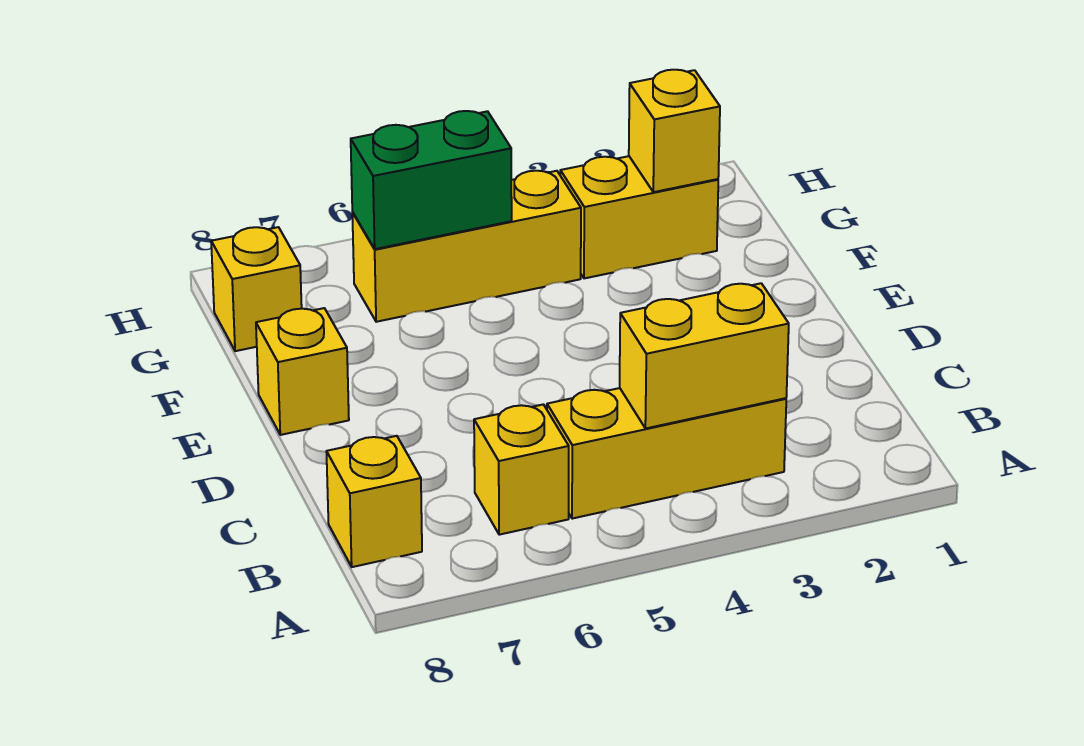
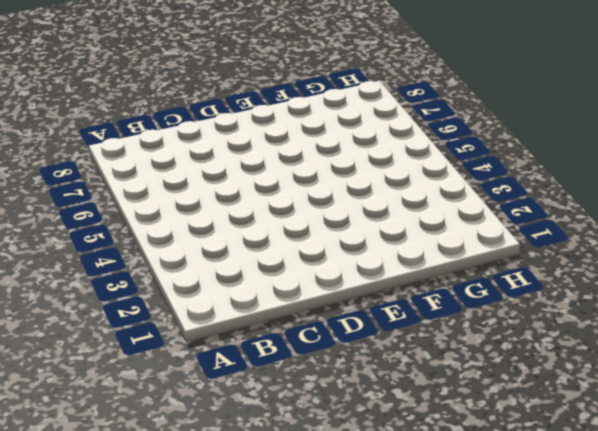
none -> yellow 1x3 brick [547,388,786,519]
none -> yellow 1x1 brick [474,404,569,535]

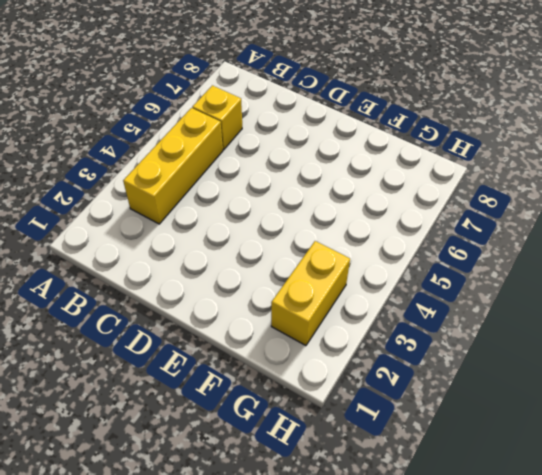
none -> yellow 1x1 brick [326,436,422,567]
none -> yellow 1x1 brick [256,308,349,435]

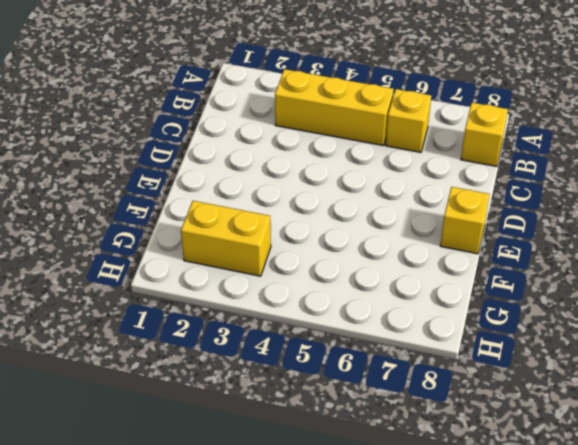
none -> yellow 1x3 brick [352,171,581,322]
none -> yellow 1x1 brick [211,227,302,351]

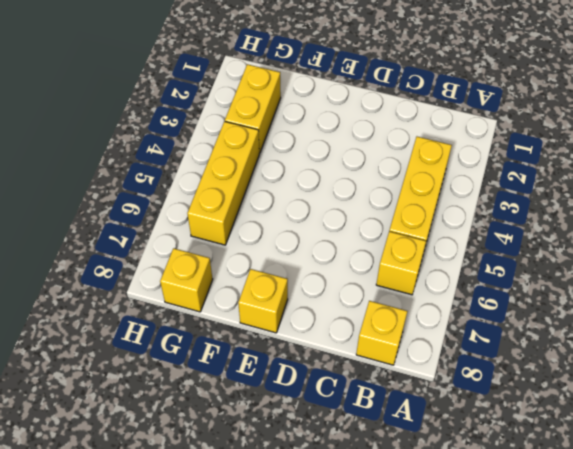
none -> yellow 1x2 brick [620,283,789,429]
none -> yellow 1x1 brick [629,70,720,192]

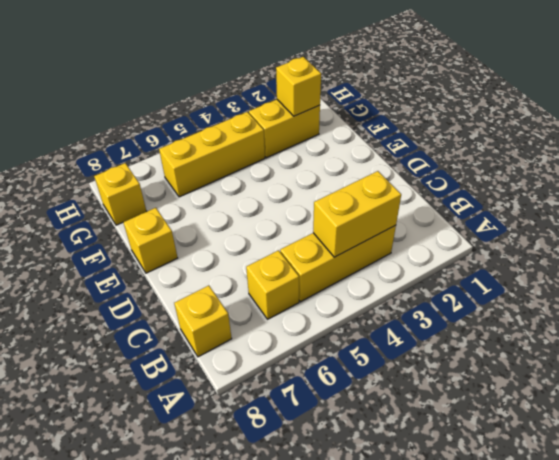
none -> green 1x2 brick [351,111,512,249]

